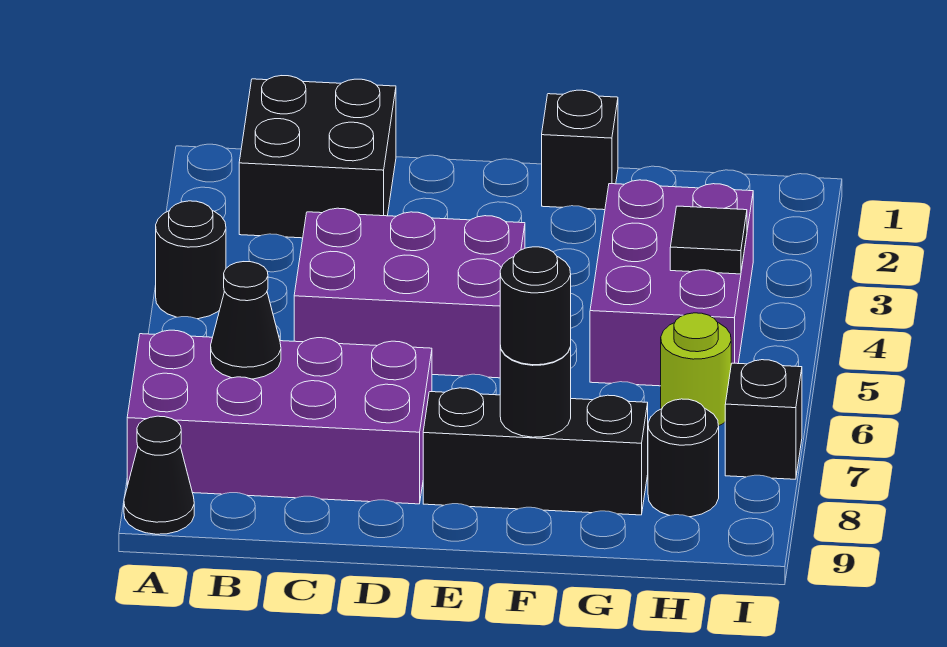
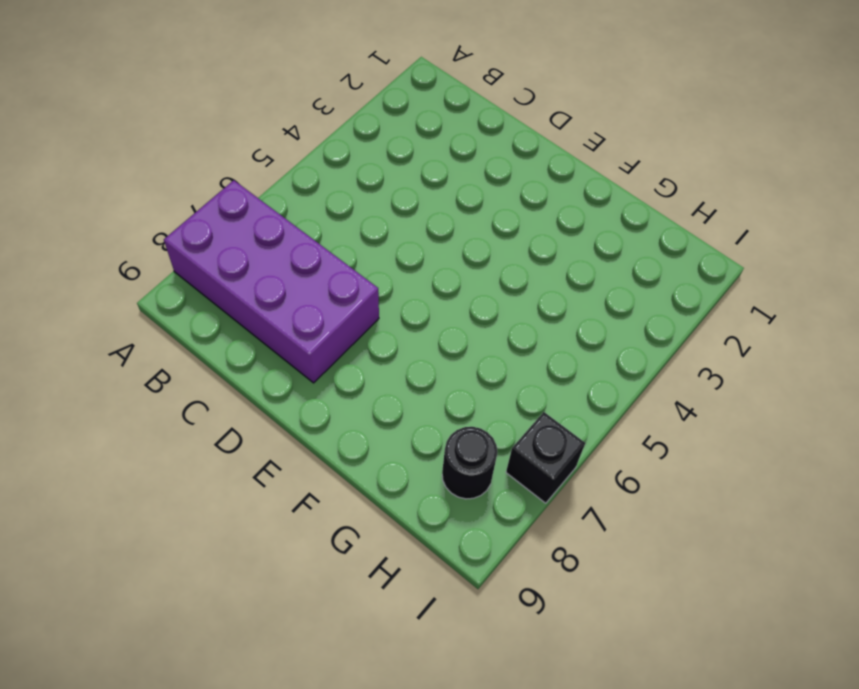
none -> black 1x1 round brick [156,201,226,319]
none -> black 1x1 cone [124,416,194,534]
none -> black 2x2 brick [239,76,396,238]

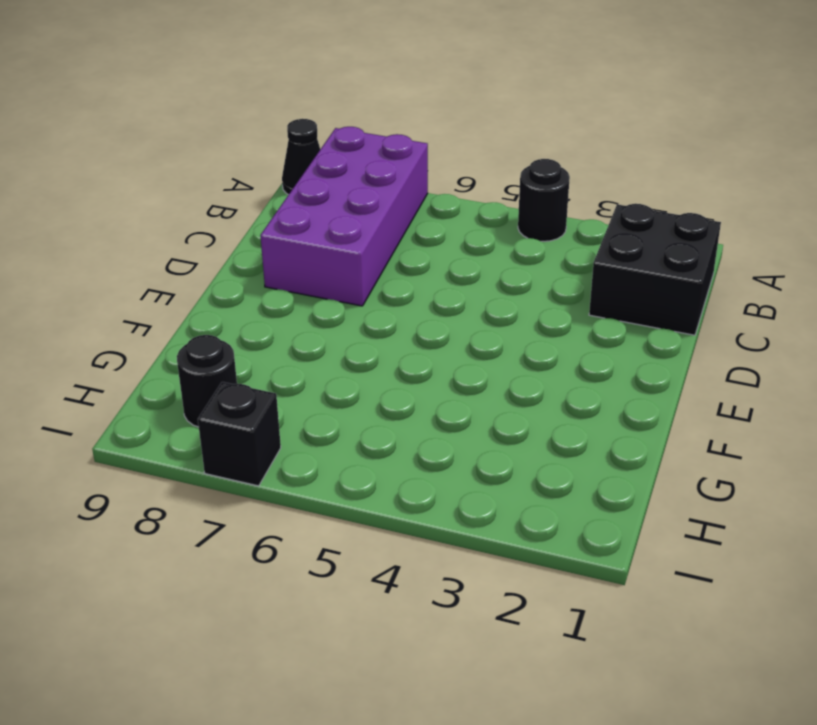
none -> purple 2x3 brick [294,208,525,378]
none -> black 1x3 brick [423,388,648,515]
none -> black 1x1 brick [542,90,618,210]

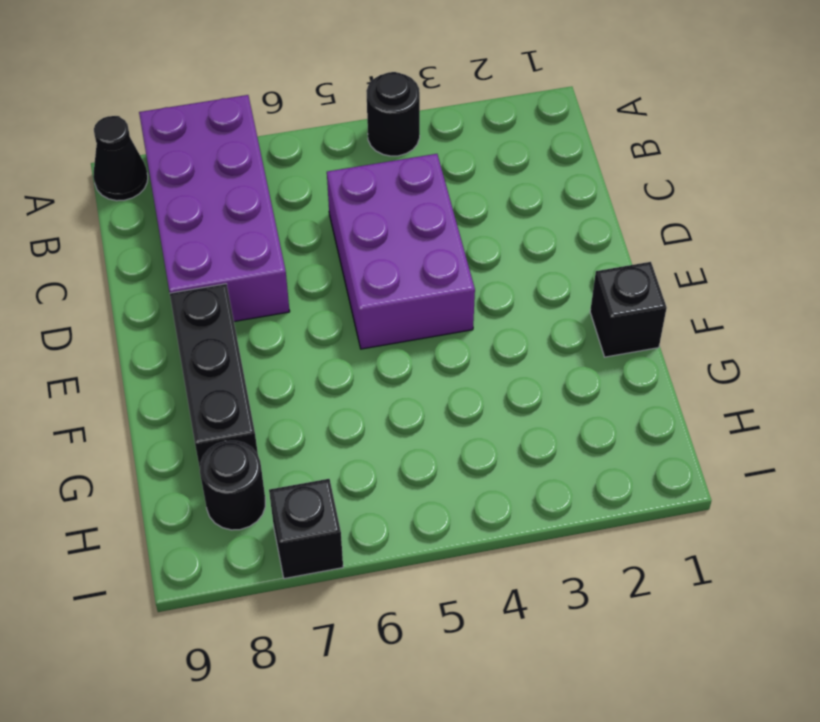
none -> black 2x2 brick [239,76,396,238]
none -> purple 2x3 brick [590,180,753,386]
none -> lime 1x1 round brick [661,313,731,426]

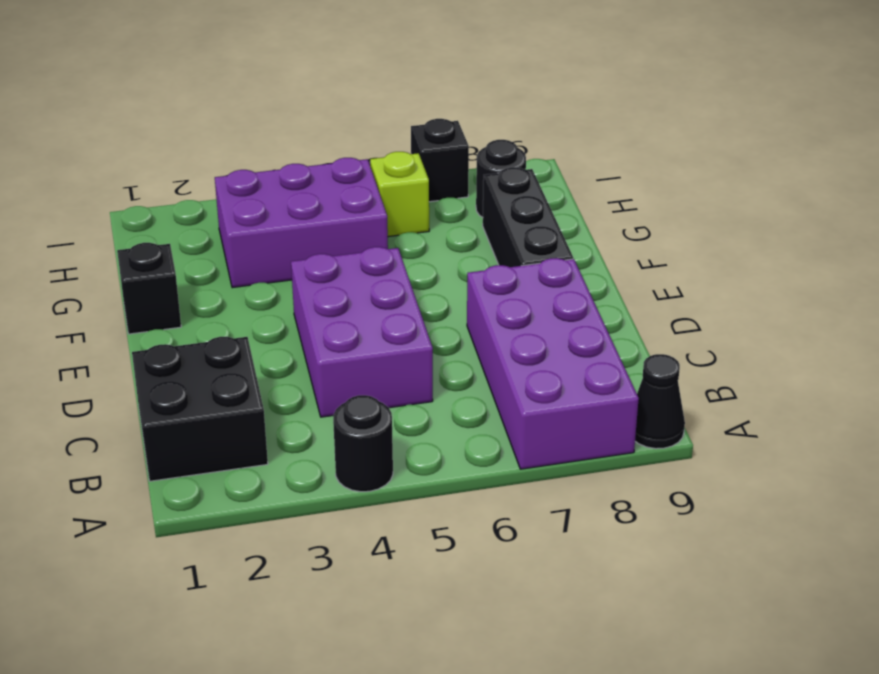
lime 1x1 brick [370,152,429,237] -> lime 1x1 round brick [661,313,731,426]
none -> black 1x1 cone [211,262,281,379]
none -> black 1x1 round brick [500,346,571,437]
none -> black 1x1 tile [670,206,747,274]

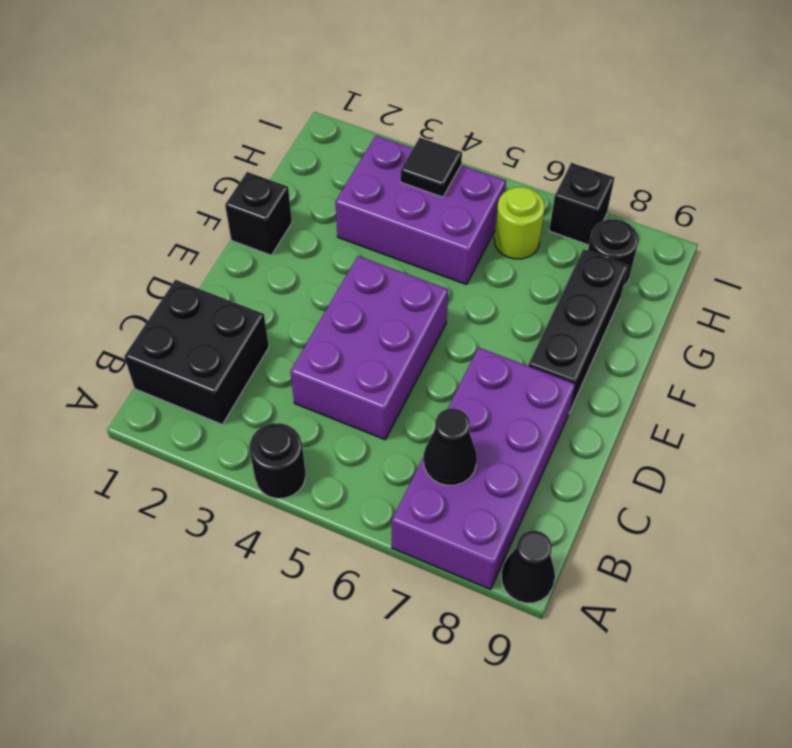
none -> black 1x1 round brick [500,346,571,437]
none -> black 1x1 round brick [500,247,571,365]

